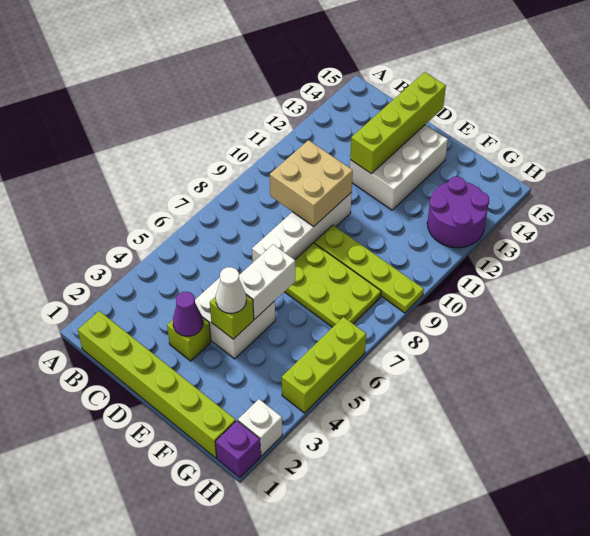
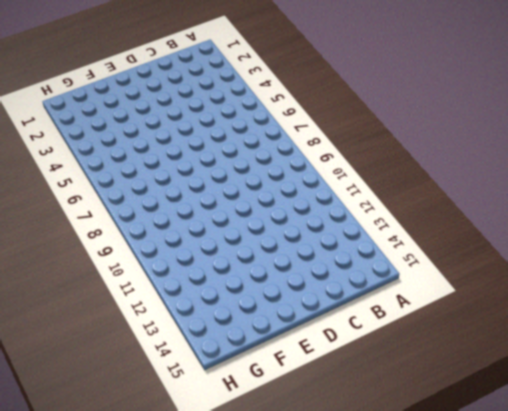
none -> lime 1x6 brick [78,311,236,458]
none -> lime 1x1 brick [167,318,211,361]
none -> white 2x2 brick [195,278,275,359]

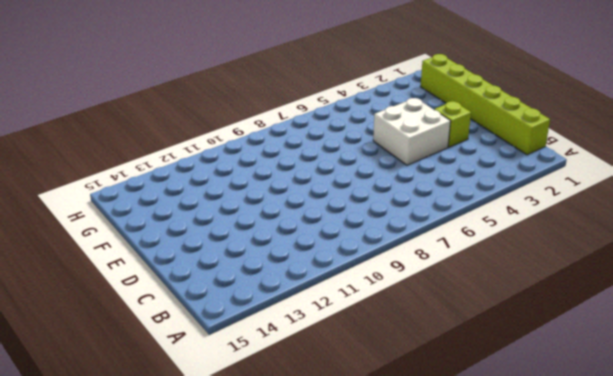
none -> white 1x4 brick [252,192,352,262]
none -> white 2x3 brick [350,125,448,210]
none -> lime 2x3 plate [285,243,381,327]

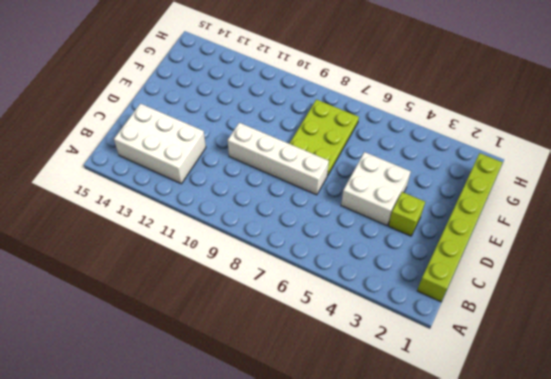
white 2x3 brick [114,104,206,184] -> white 2x3 brick moved to [350,125,448,210]
none -> lime 1x4 plate [315,225,424,313]
none -> purple 2x2 round brick [427,176,489,248]
none -> purple 1x1 brick [215,421,261,478]

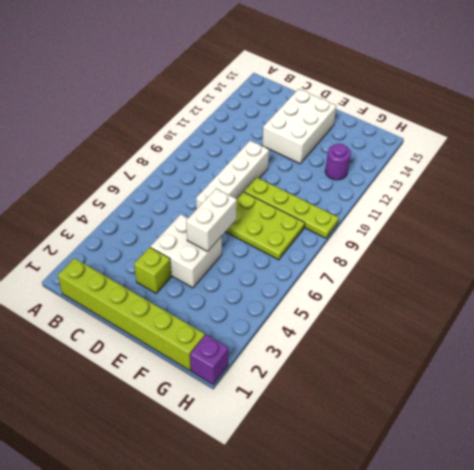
purple 1x1 round brick [325,144,351,180] -> purple 2x2 round brick [427,176,489,248]
none -> white 1x1 brick [238,399,282,456]
none -> lime 1x3 brick [282,317,366,413]
none -> tan 2x2 brick [270,140,353,226]

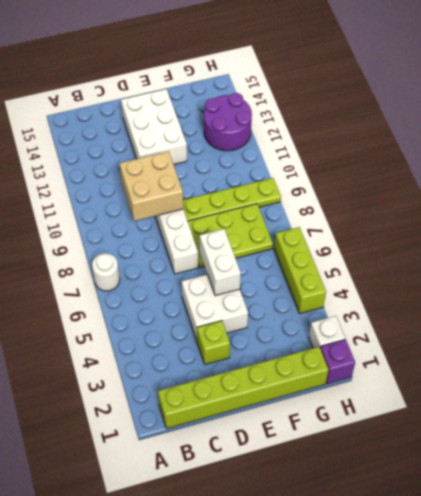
white 1x1 round brick [92,253,120,291] -> none
none -> purple 1x1 cone [173,292,203,336]
none -> lime 1x4 brick [350,72,446,174]
none -> lime 1x1 brick [210,295,254,339]

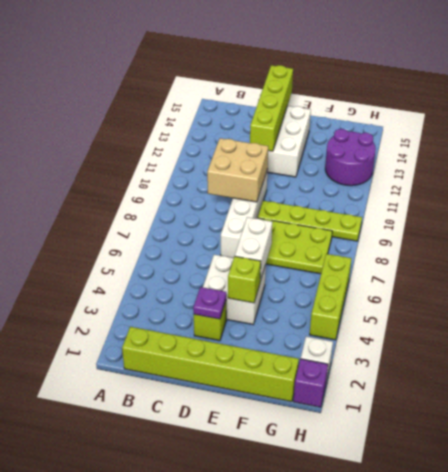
purple 1x1 plate [193,287,226,319] -> purple 1x1 cone [173,292,203,336]
none -> white 1x1 cone [216,267,246,313]

